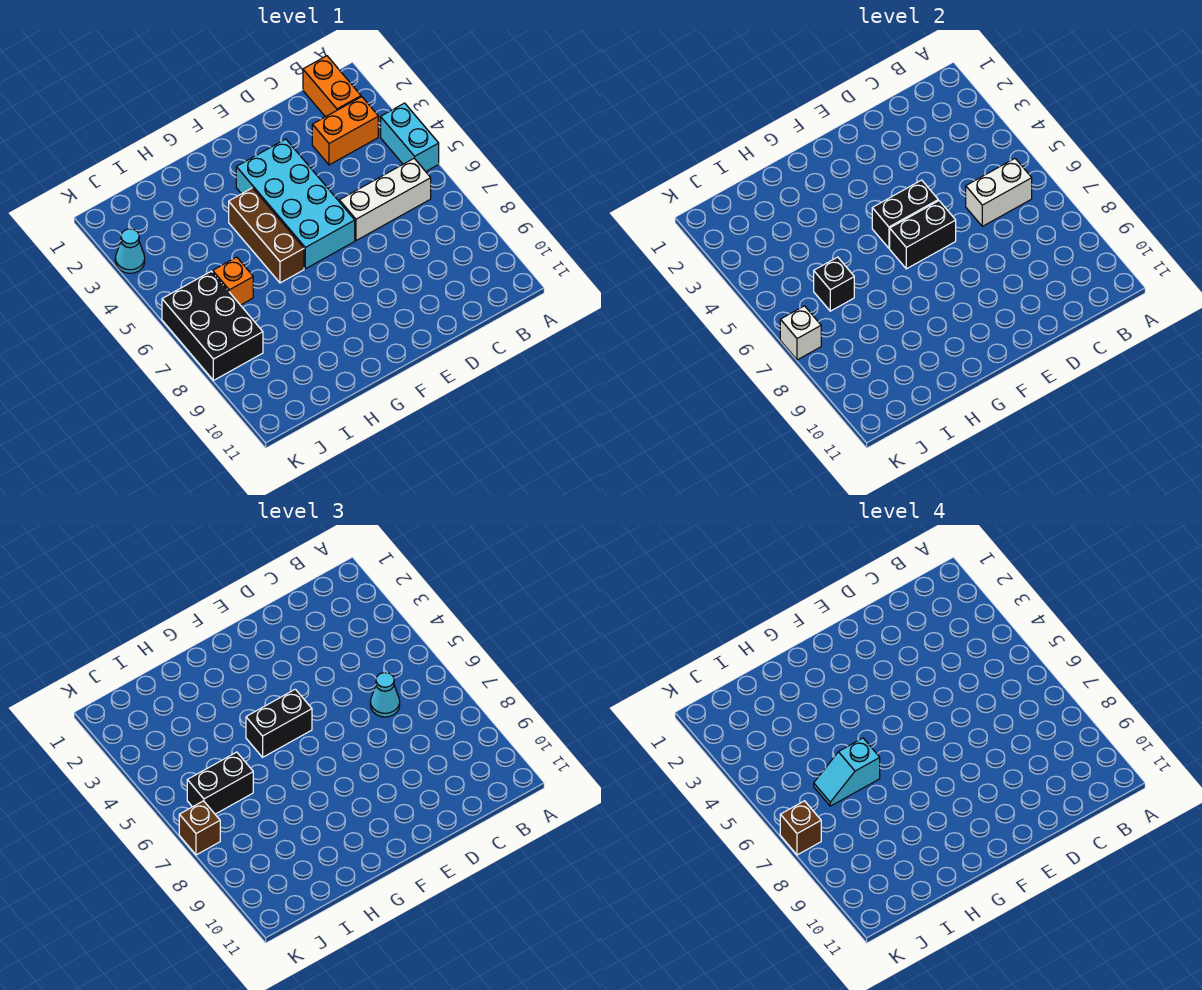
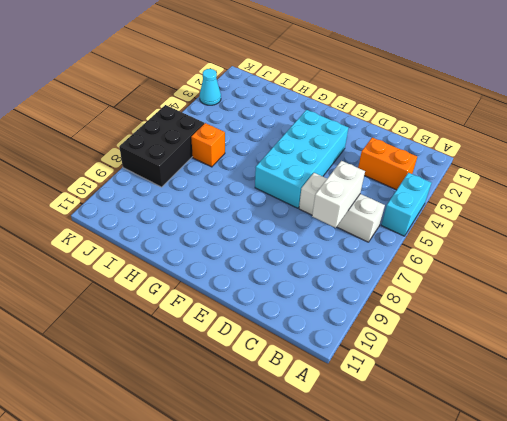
white 1x2 brick [312,161,365,228] -> white 1x2 brick turned to [966,159,1032,226]
none -> orange 1x2 brick [303,56,361,117]
none -> brown 1x3 brick [229,188,304,283]
none -> black 1x2 brick [872,180,938,248]

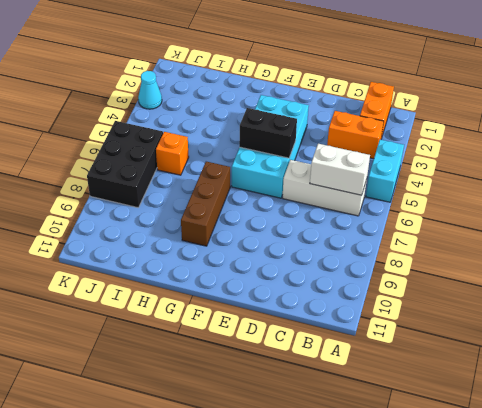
brown 1x3 brick [181,162,230,246] -> brown 1x3 brick moved to [229,188,304,283]
none -> black 1x2 brick [890,201,956,269]
none -> black 1x1 brick [814,257,854,311]
none -> white 1x1 brick [780,306,821,360]

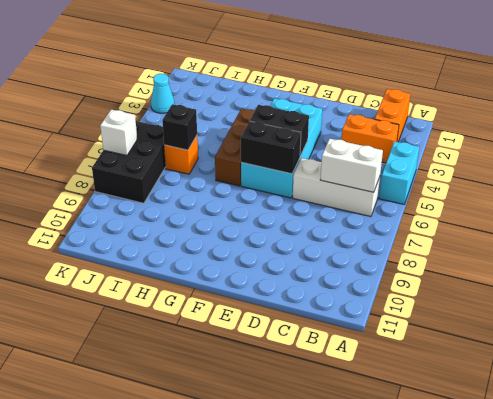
none -> cyan 1x1 cone [370,673,400,717]
none -> black 1x2 brick [246,689,312,757]
none -> black 1x2 brick [187,752,253,814]

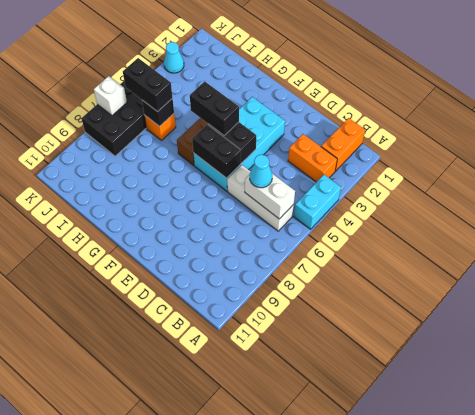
none -> brown 1x1 brick [179,801,220,855]
none -> cyan 1x2 slope [814,738,880,806]
none -> brown 1x1 brick [780,801,821,855]

